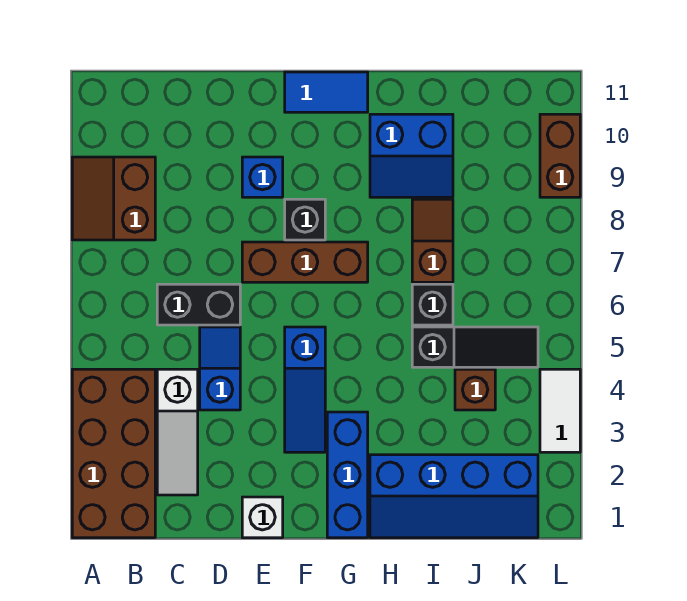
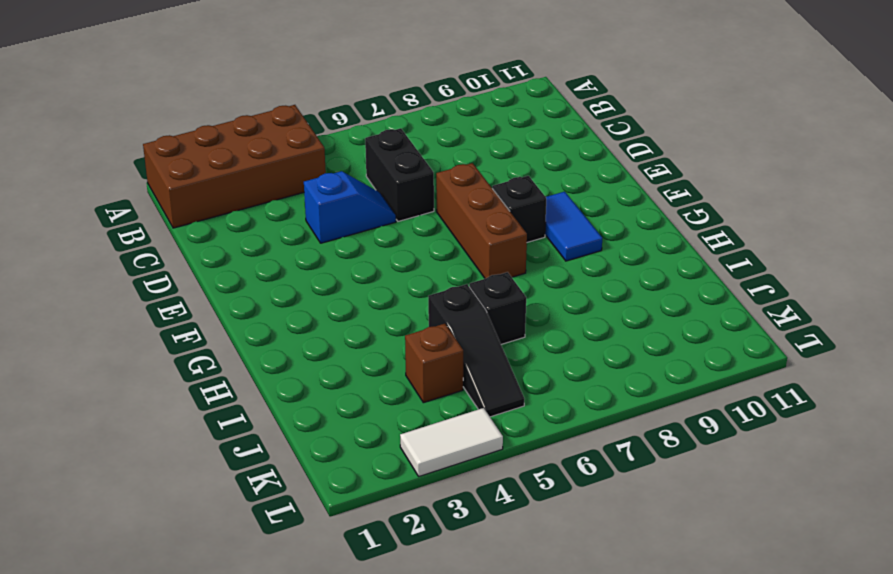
blue 1x2 tile [545,192,602,261] -> blue 1x2 tile moved to [285,72,368,112]
none -> brown 2x2 slope [72,157,155,240]
none -> white 1x3 slope [157,369,198,495]
none -> white 1x1 brick [242,497,283,538]

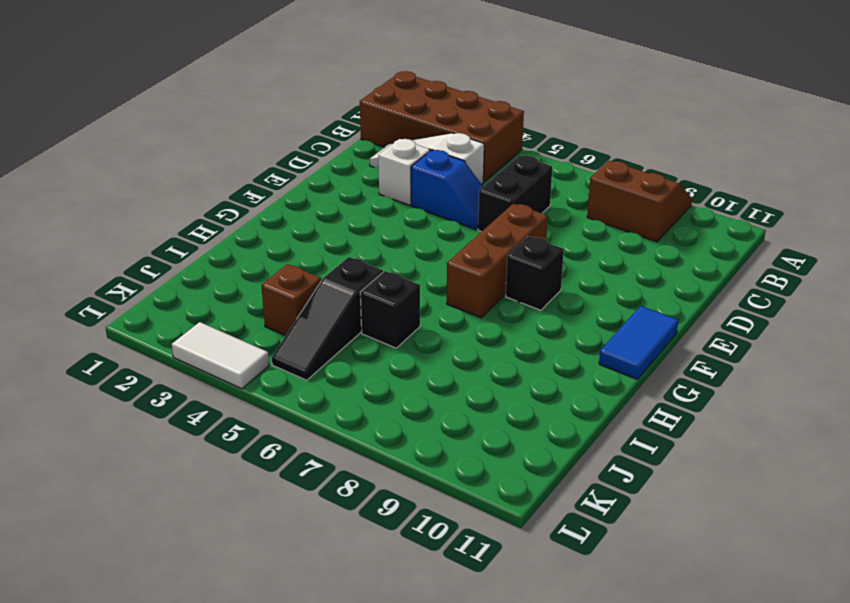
white 1x1 brick [378,139,430,205] -> white 1x1 brick moved to [242,497,283,538]
none -> blue 1x1 brick [242,157,283,197]
none -> blue 1x3 slope [285,327,325,452]
none -> blue 1x3 brick [327,412,368,538]

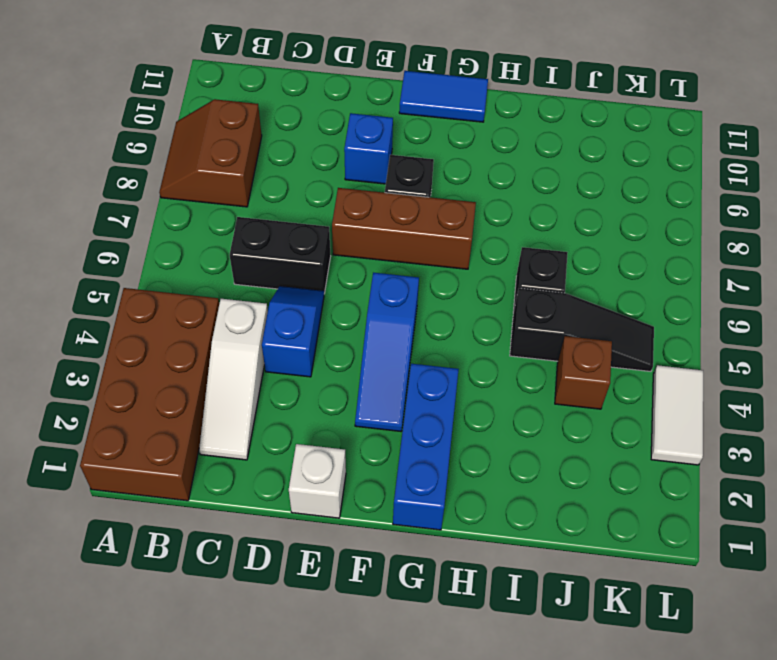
none -> blue 2x4 slope [370,455,538,538]
none -> blue 2x2 slope [370,114,453,197]
none -> brown 1x2 slope [412,199,453,282]

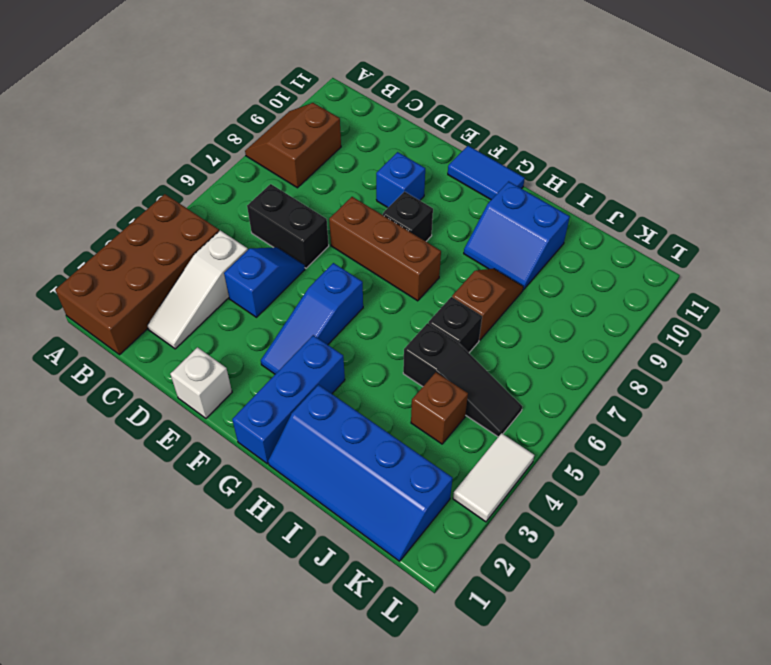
none -> brown 1x2 brick [540,114,580,197]

